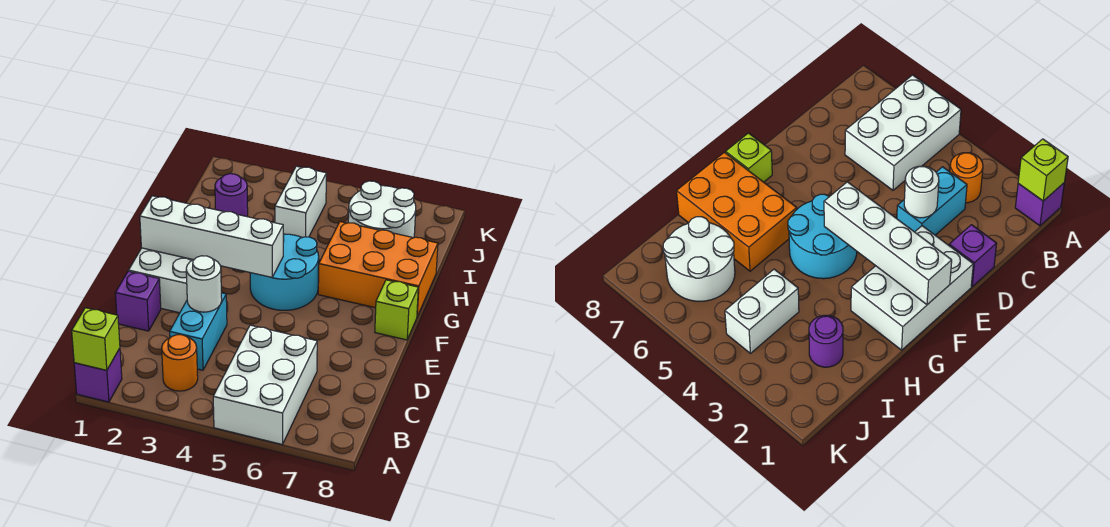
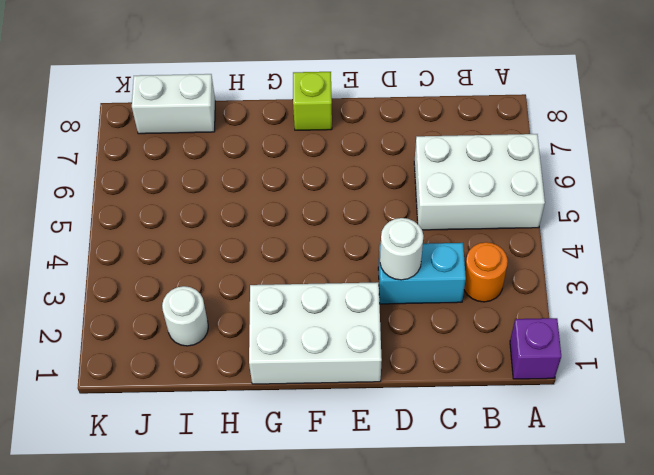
white 1x1 round brick [162,286,208,346] -> purple 1x1 round brick [215,174,248,217]
white 1x2 brick [132,74,215,134] -> white 1x2 brick moved to [275,166,327,238]
none -> purple 1x1 brick [115,271,161,331]
none -> cyan 2x2 round brick [250,234,319,310]
none -> orange 2x3 brick [318,222,438,316]

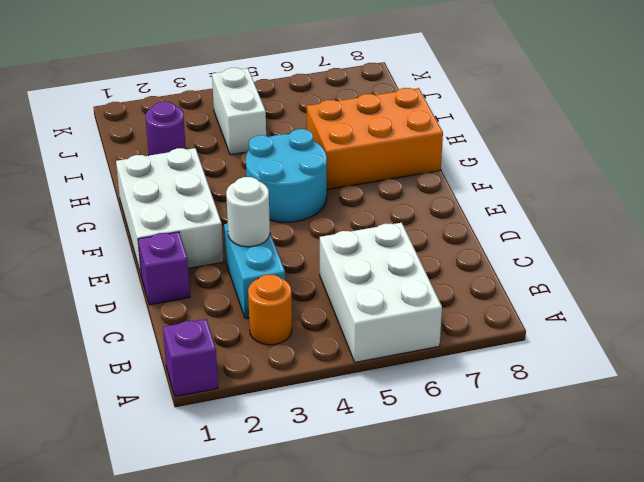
none -> lime 1x1 brick [375,280,418,340]
none -> white 2x2 round brick [348,181,416,238]
none -> lime 1x1 brick [72,308,120,370]

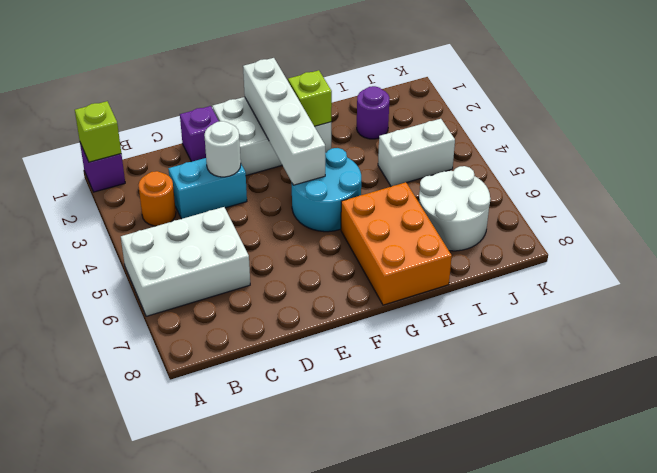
lime 1x1 brick [288,70,332,126] -> lime 1x1 brick moved to [375,280,418,340]

